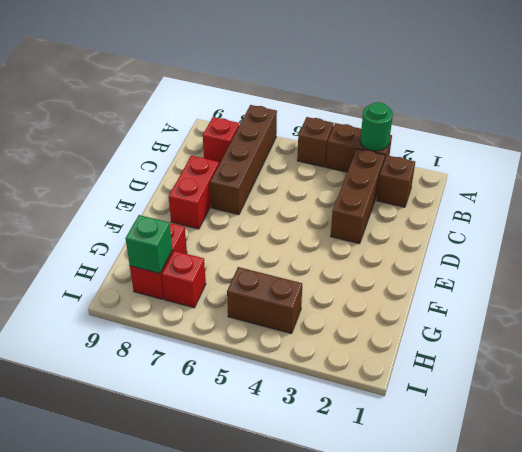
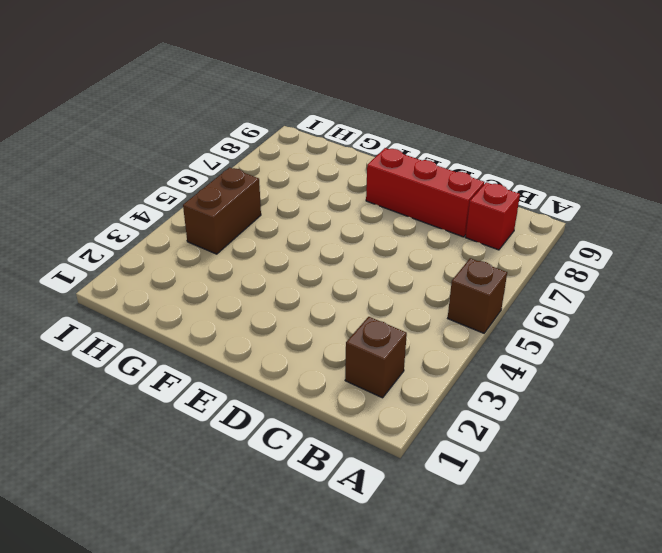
red 1x3 brick [366,148,484,237] -> red 1x2 brick [169,156,219,229]
none -> brown 1x2 brick [326,123,392,172]
none -> brown 1x4 brick [210,105,277,215]
none -> brown 1x3 brick [331,149,385,244]

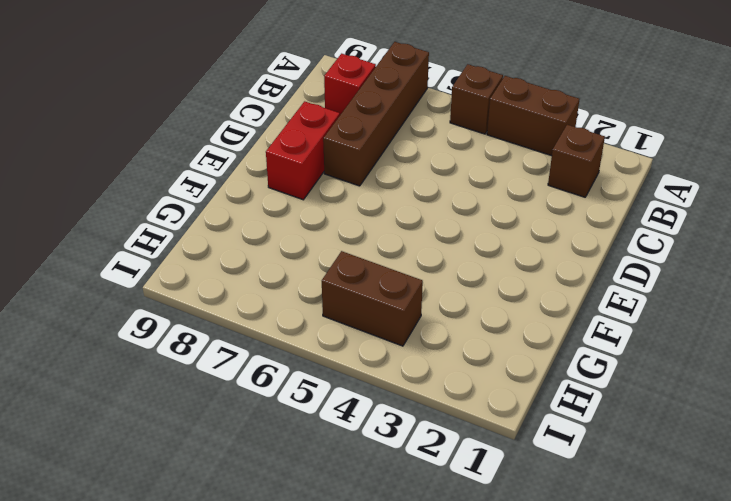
none -> brown 1x3 brick [331,149,385,244]
none -> red 1x2 brick [130,223,187,299]
none -> red 1x1 brick [162,251,206,308]

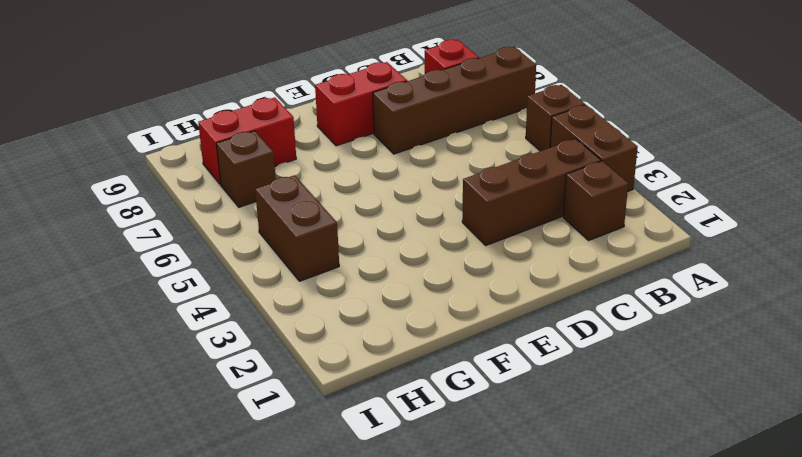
brown 1x1 brick [216,131,276,207] -> red 1x1 brick [162,251,206,308]
none -> green 1x1 round brick [360,102,393,151]
none -> green 1x1 brick [125,215,172,273]

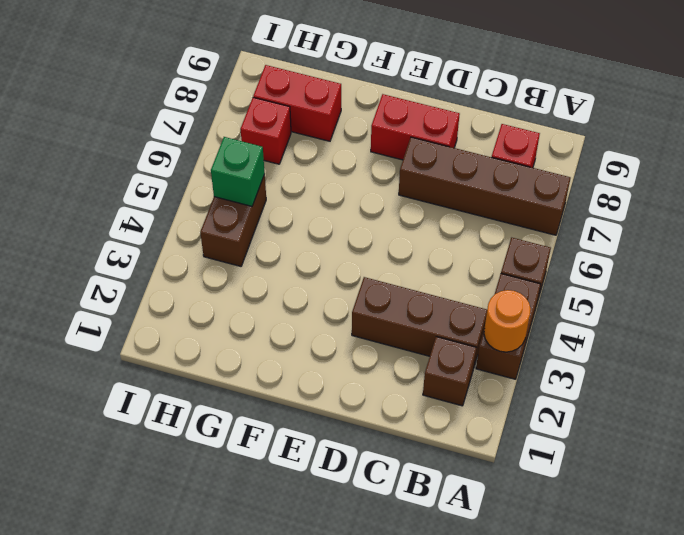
orange 1x1 round brick [484,290,531,352] -> green 1x1 round brick [360,102,393,151]
green 1x1 brick [211,137,265,206] -> green 1x1 brick moved to [125,215,172,273]

